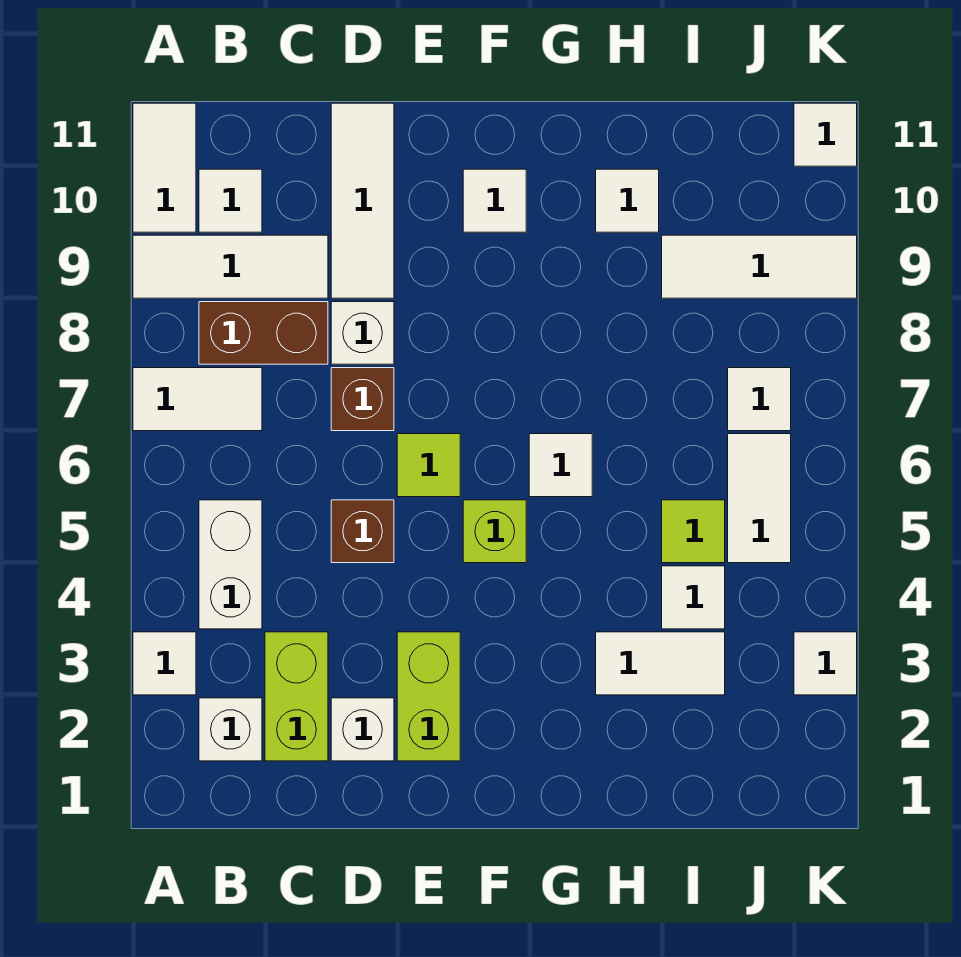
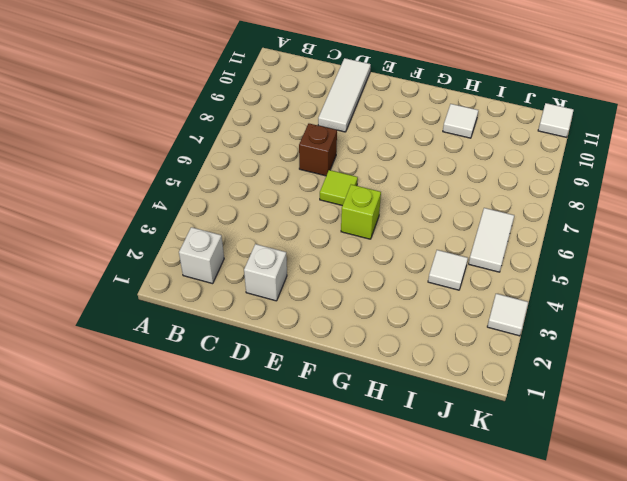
none -> white 1x1 tile [133,632,196,695]
none -> white 1x2 tile [133,368,262,431]
none -> white 1x3 tile [133,235,328,298]

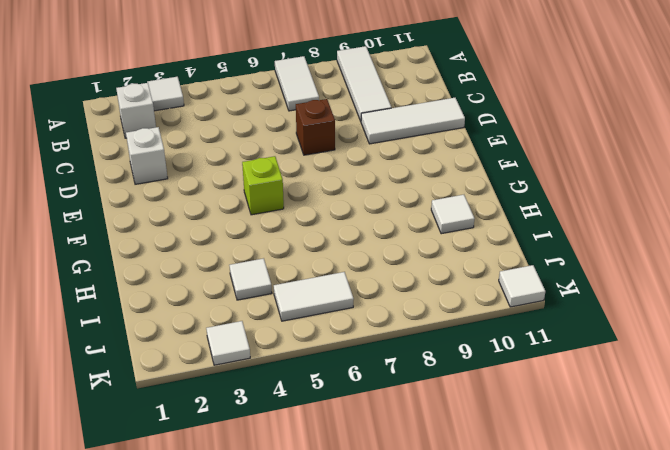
none -> white 1x2 tile [133,103,196,232]
none -> white 1x2 brick [199,500,262,629]
none -> brown 1x2 brick [199,302,328,364]

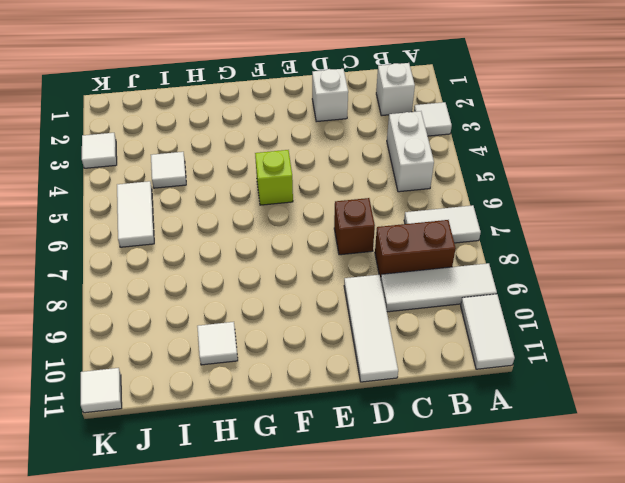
none -> white 1x1 tile [199,169,262,232]
none -> lime 1x2 brick [265,632,328,761]
none -> brown 1x1 brick [331,500,394,563]

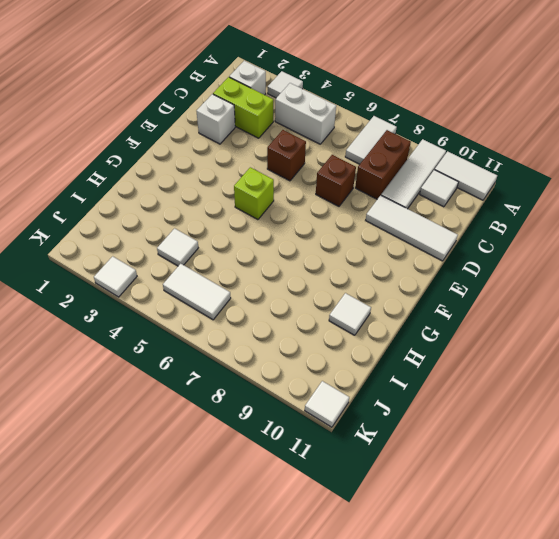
none -> white 1x1 brick [331,302,394,364]
none -> lime 1x2 brick [397,632,460,761]
none -> lime 1x1 tile [397,434,460,497]

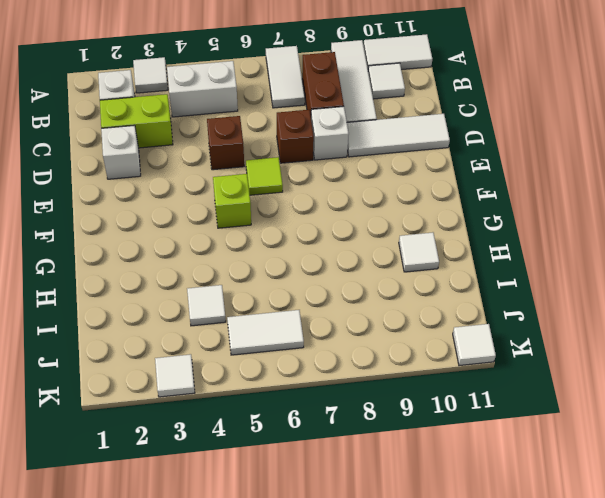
none -> lime 1x2 brick [397,632,460,761]
none -> white 1x1 tile [463,169,526,232]
none -> white 1x1 tile [529,434,592,497]

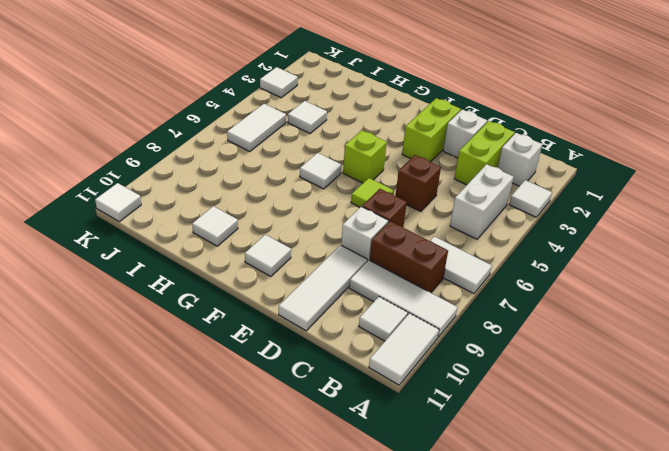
none -> white 1x2 tile [596,632,725,695]
none -> lime 1x1 tile [662,500,725,563]
none -> white 1x3 tile [662,235,857,298]

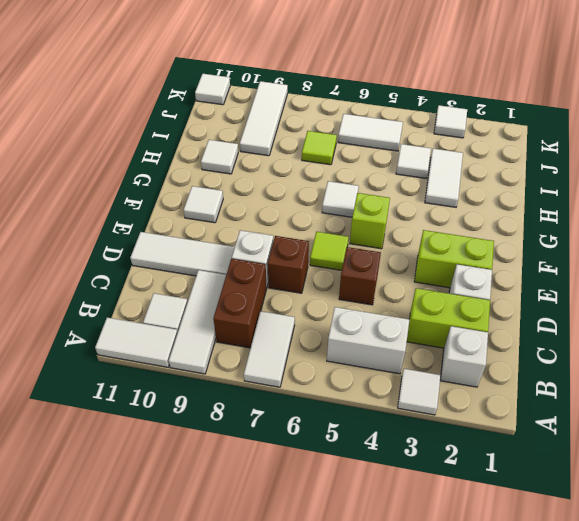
lime 1x1 tile [302,131,337,165] -> lime 1x1 tile moved to [662,500,725,563]
none -> white 1x1 tile [728,368,791,431]

